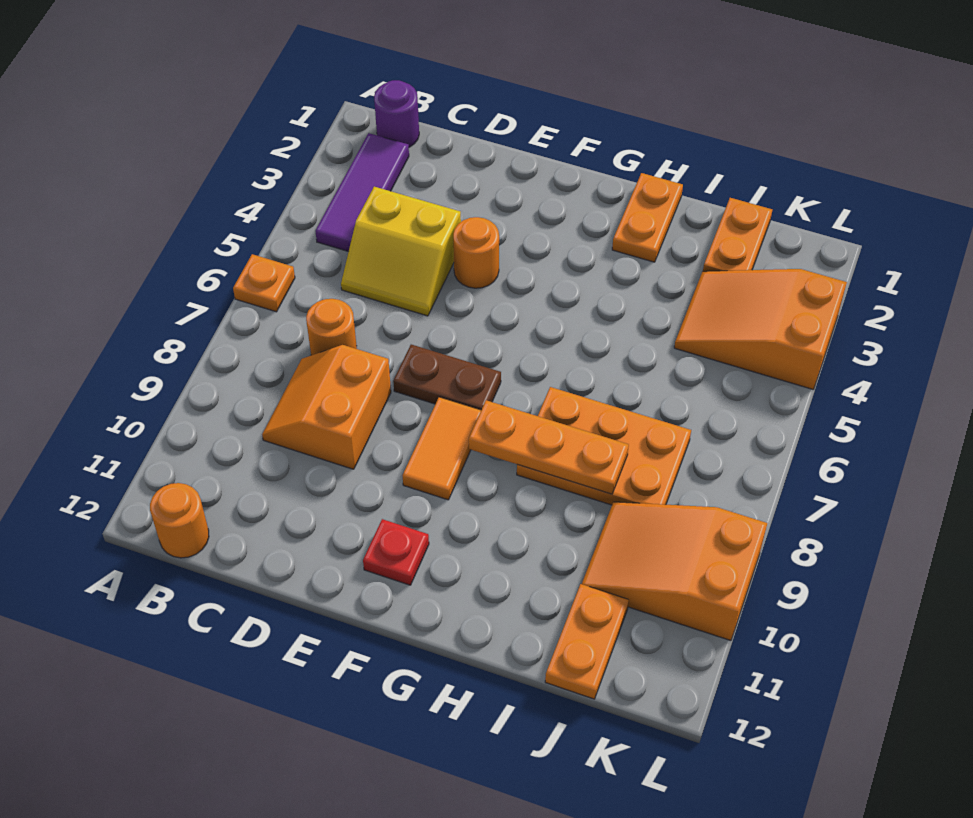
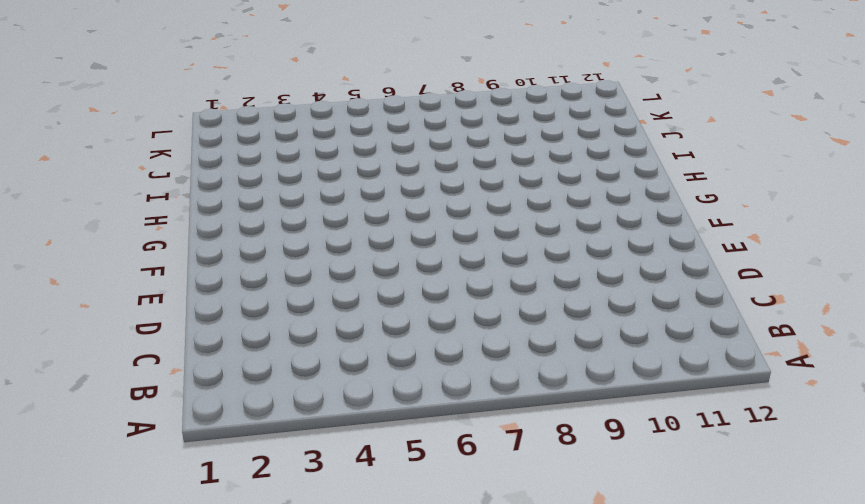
none -> orange 1x1 plate [233,254,295,312]
none -> purple 1x1 round brick [374,80,419,147]
none -> purple 1x3 tile [315,133,409,252]

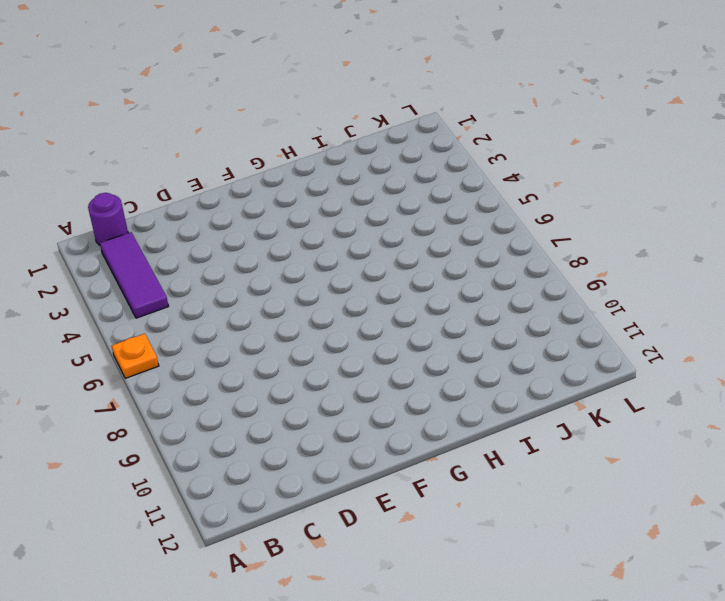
none -> orange 1x1 round brick [150,483,209,558]
none -> yellow 2x2 slope [341,187,461,316]
none -> orange 1x1 round brick [306,299,357,355]

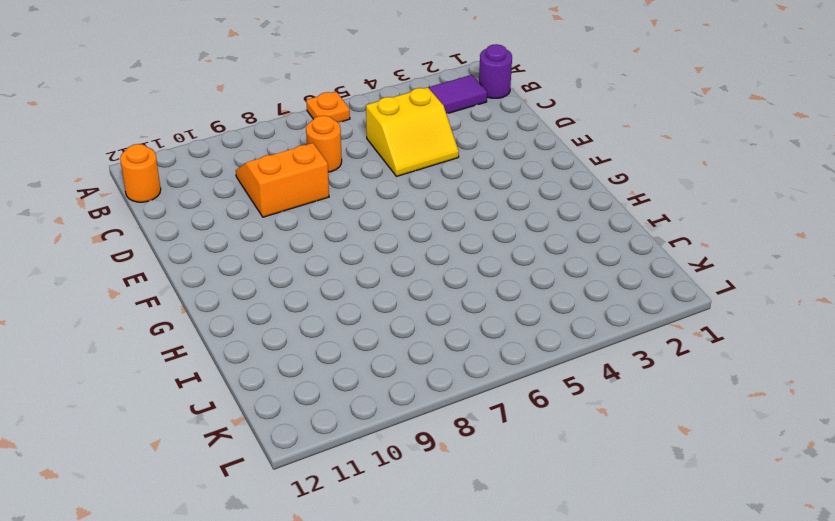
yellow 2x2 slope [366,87,459,177] -> yellow 2x2 slope turned to [341,187,461,316]
none -> orange 1x1 round brick [453,217,499,288]
none -> brown 1x2 plate [393,345,501,410]
none -> orange 1x2 tile [402,397,481,500]

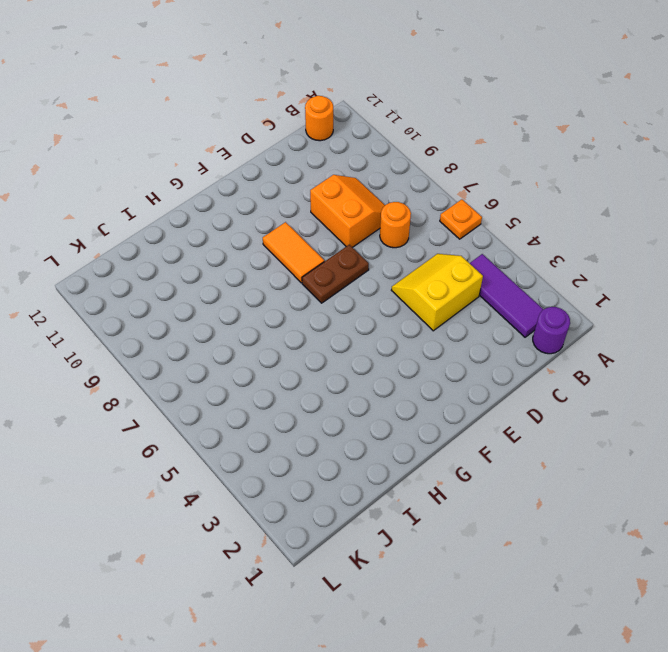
none -> orange 1x1 round brick [453,217,499,288]
none -> red 1x1 plate [363,519,429,585]
none -> orange 1x2 plate [612,173,683,262]

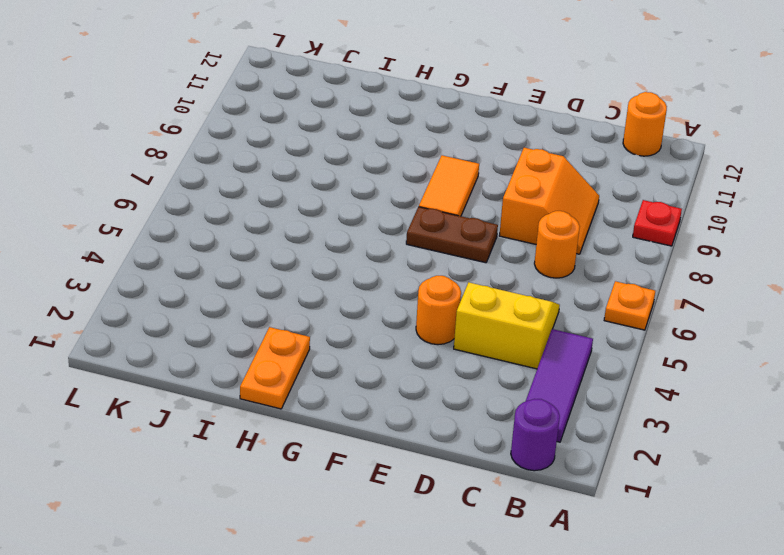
red 1x1 plate [633,200,682,246] -> red 1x1 plate moved to [363,519,429,585]
none -> orange 2x3 plate [517,387,691,505]
none -> orange 1x2 plate [703,198,772,271]
none -> orange 2x3 slope [674,269,847,389]

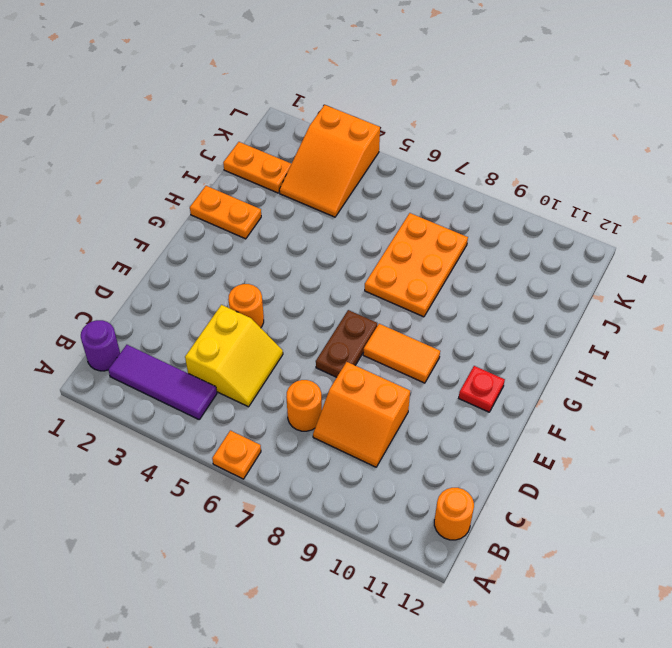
none -> orange 2x3 slope [582,502,767,641]
none -> orange 1x2 plate [545,584,629,699]
none -> orange 1x3 plate [469,400,629,494]

